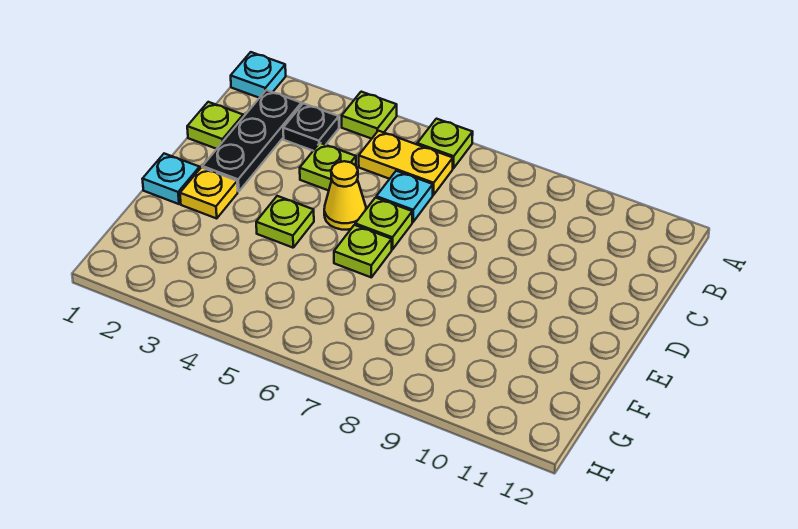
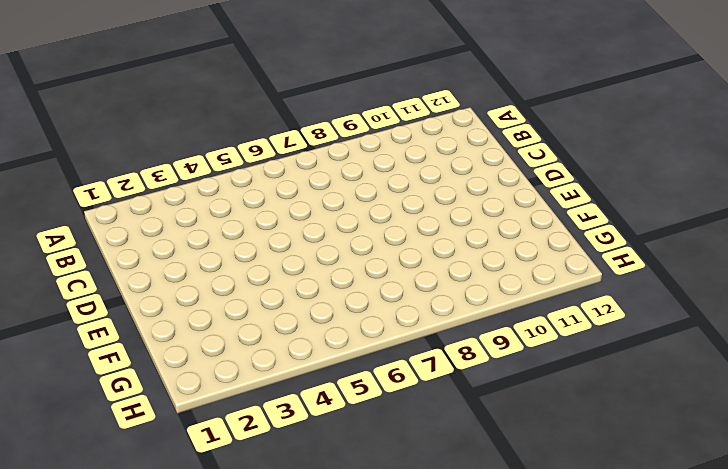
none -> cyan 1x1 plate [231,52,286,98]
none -> lime 1x1 plate [342,92,397,139]
none -> lime 1x1 plate [417,119,473,168]

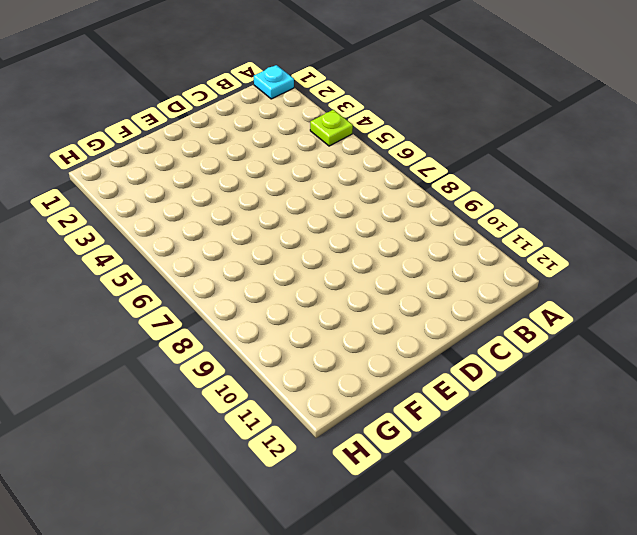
none -> lime 1x1 plate [417,119,473,168]
none -> black 1x3 plate [202,90,301,192]
none -> black 1x1 plate [283,103,339,150]

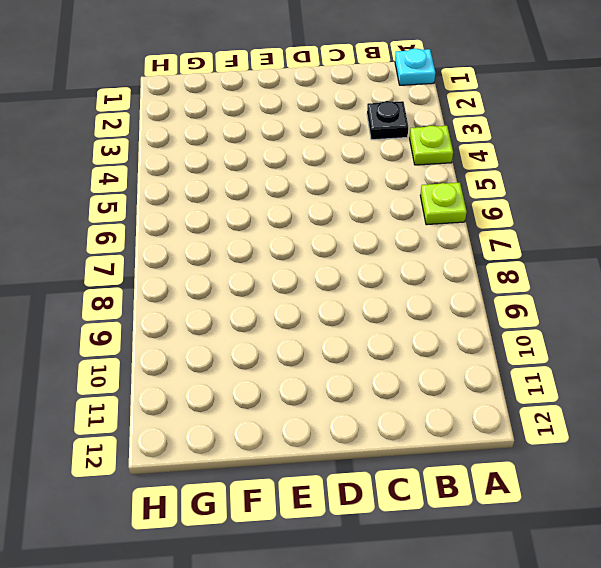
none -> black 1x3 plate [202,90,301,192]
none -> yellow 1x2 plate [359,131,453,195]
none -> lime 1x1 plate [187,102,243,149]

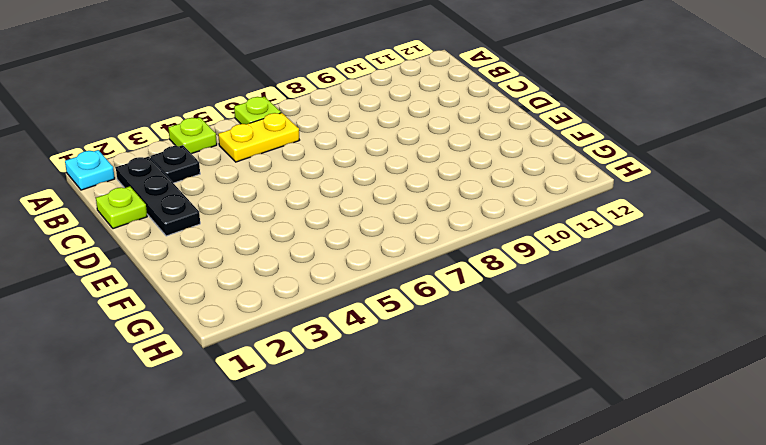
none -> lime 1x1 plate [300,143,356,191]
none -> cyan 1x1 plate [376,171,433,222]
none -> yellow 1x1 cone [324,161,366,230]

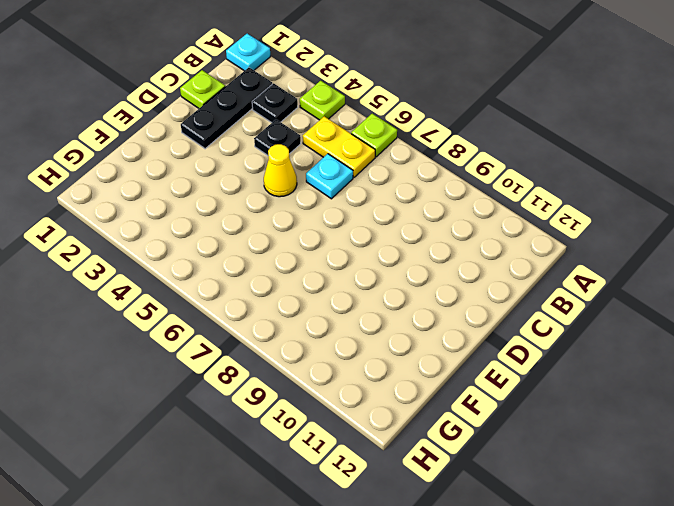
black 1x1 plate [254,119,301,155] -> lime 1x1 plate [300,143,356,191]
none -> lime 1x1 plate [355,198,412,249]
none -> cyan 1x1 plate [143,154,200,204]
none -> yellow 1x1 plate [180,168,238,218]

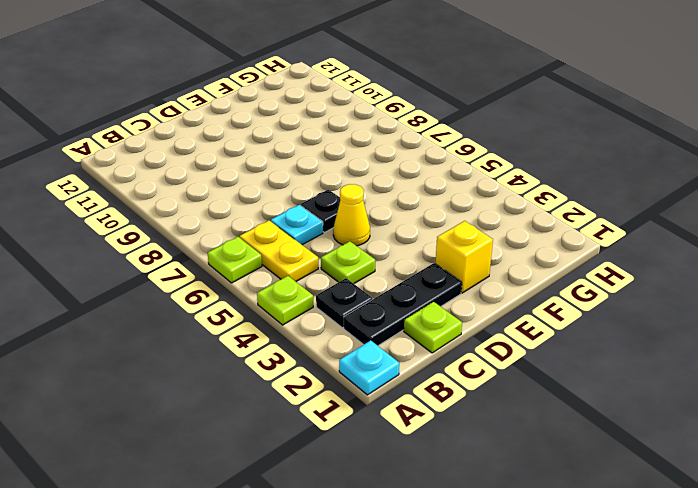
black 1x1 plate [301,190,340,232] -> lime 1x1 plate [355,198,412,249]
yellow 1x1 brick [435,221,493,293] -> yellow 1x1 plate [180,168,238,218]
none -> cyan 1x1 plate [143,154,200,204]
none -> lime 1x1 plate [256,196,314,248]
none -> lime 1x1 plate [334,225,392,278]

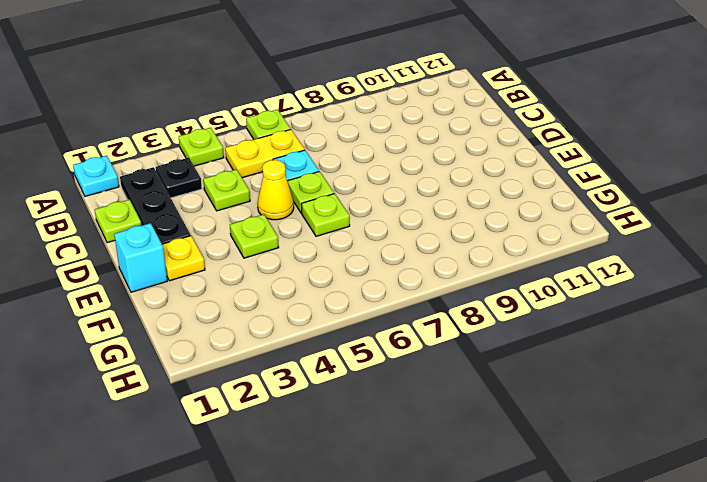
cyan 1x1 brick [114,223,167,292] -> cyan 1x1 plate [143,154,200,204]

